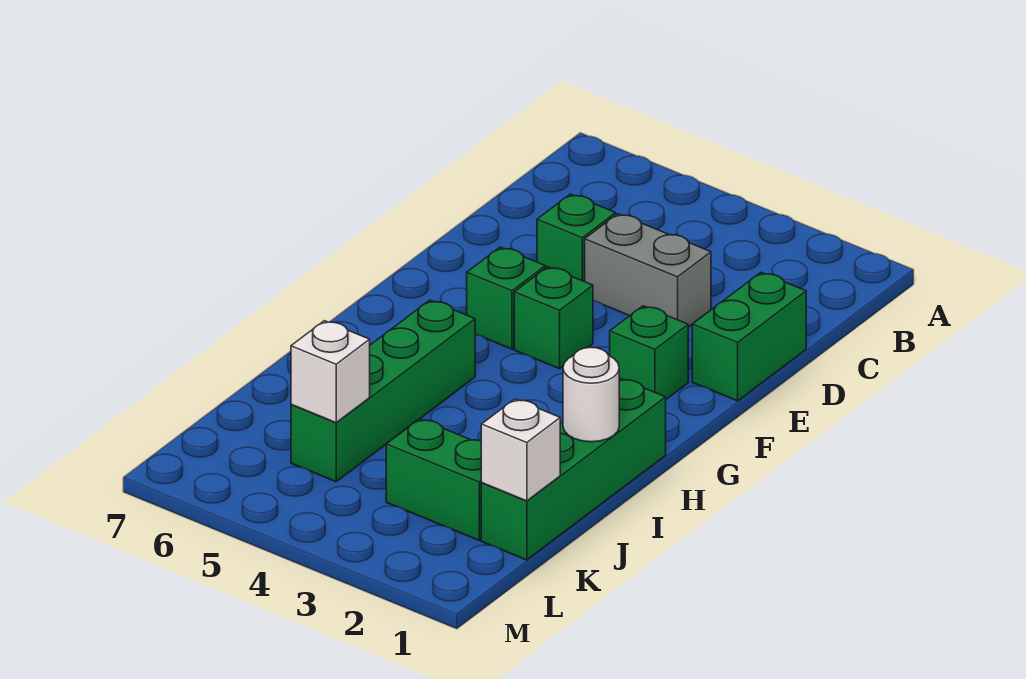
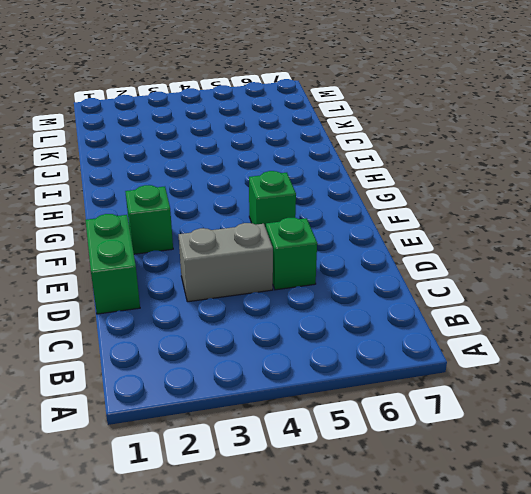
none -> green 1x1 brick [514,267,593,369]
none -> green 1x4 brick [481,378,666,560]
none -> green 1x4 brick [291,300,476,482]

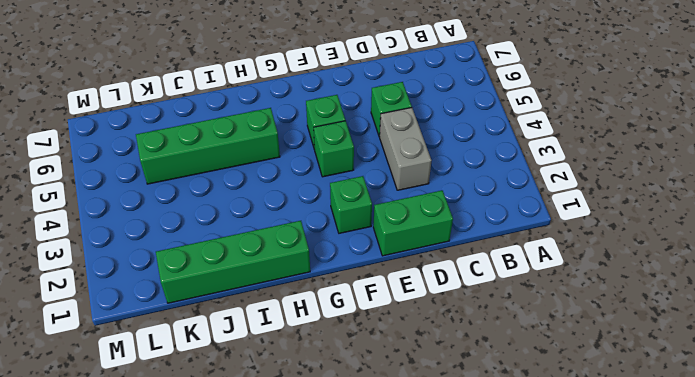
none -> green 1x2 brick [386,419,481,540]
none -> white 1x1 round brick [563,347,619,442]
none -> white 1x1 brick [481,399,560,501]

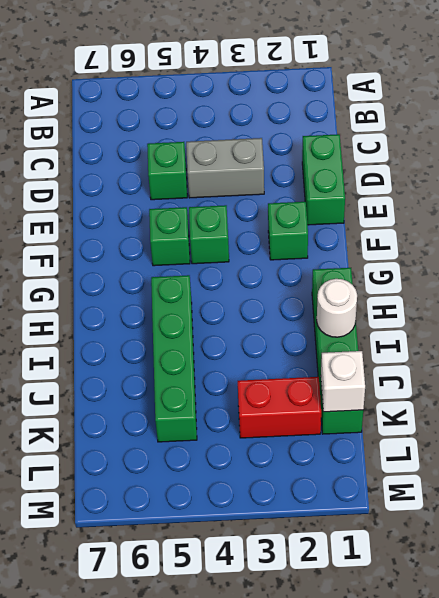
red 1x2 brick [238,377,321,438] -> green 1x2 brick [386,419,481,540]
none -> white 1x1 brick [291,321,370,423]

